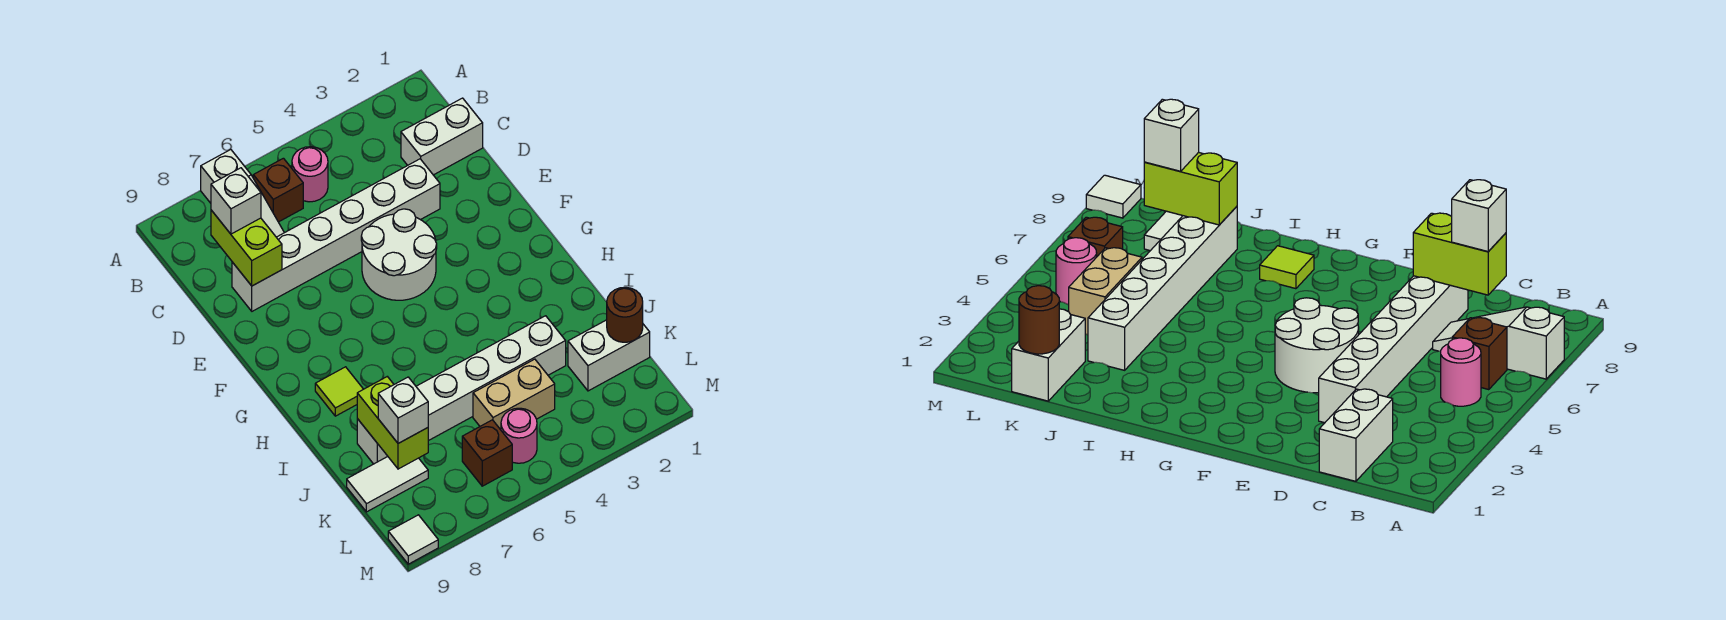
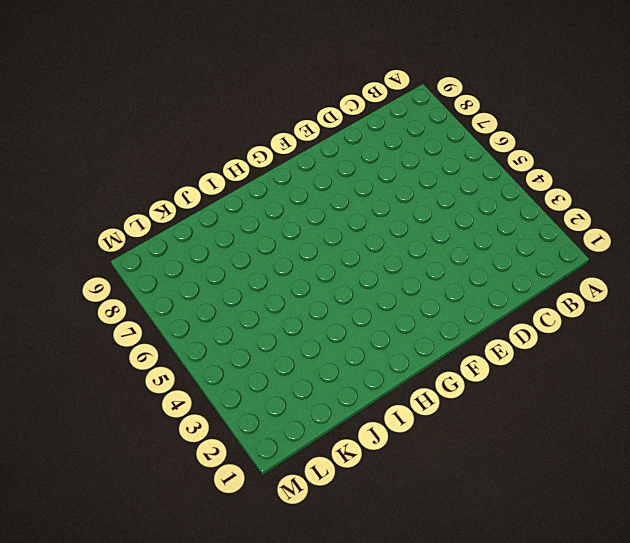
none -> white 1x3 slope [201,150,284,237]
none -> pink 1x1 round brick [292,147,328,202]
none -> brown 1x1 brick [253,158,303,222]

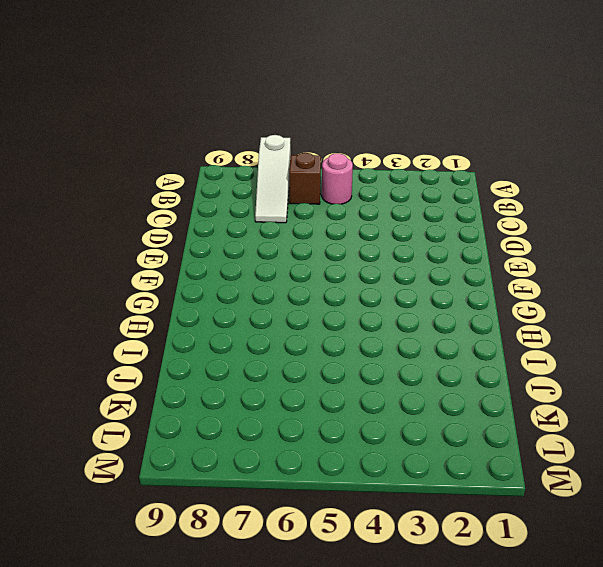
none -> white 1x2 brick [401,98,483,175]
none -> white 1x6 brick [232,159,440,311]
none -> white 2x2 round brick [361,209,437,300]

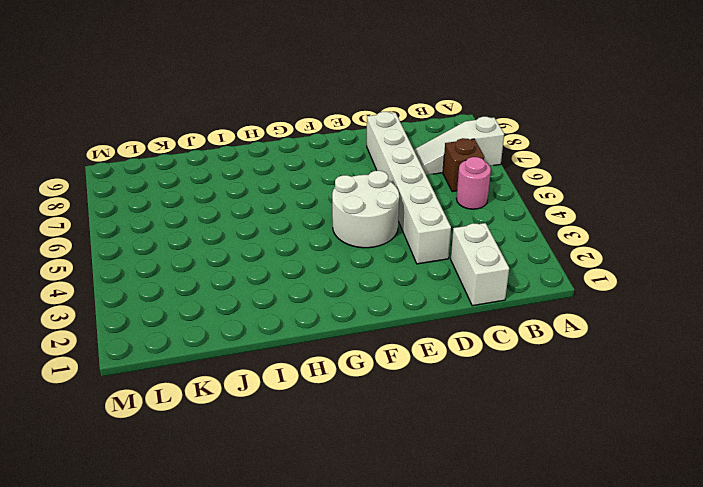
none -> lime 1x1 tile [315,367,363,416]
none -> white 1x6 brick [357,316,566,464]
none -> white 1x2 brick [568,320,650,391]

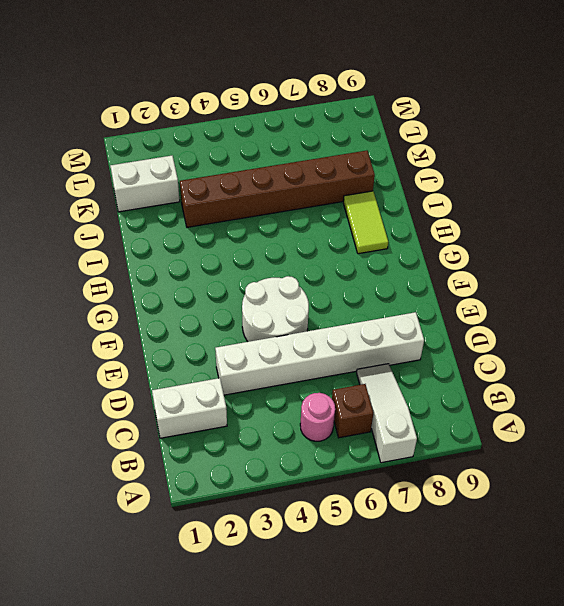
lime 1x2 tile [343,191,388,254] -> lime 1x1 tile [315,367,363,416]
brown 1x6 brick [180,151,375,227] -> white 1x6 brick [357,316,566,464]
none -> tan 1x2 brick [473,359,555,430]
none -> white 1x2 tile [347,457,428,512]
none -> pink 1x1 round brick [501,408,537,463]

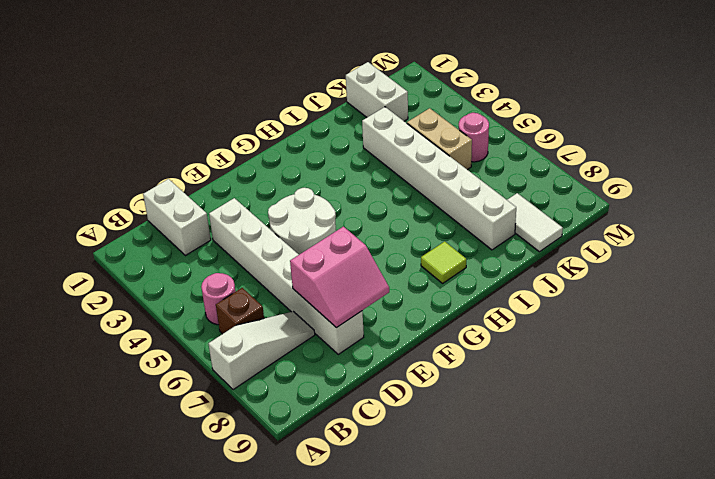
pink 2x2 slope [290,226,389,328] -> lime 1x2 brick [211,210,282,286]
none -> brown 1x1 brick [462,420,512,486]
none -> white 1x1 tile [388,515,438,564]
none -> lime 1x2 brick [357,377,428,469]

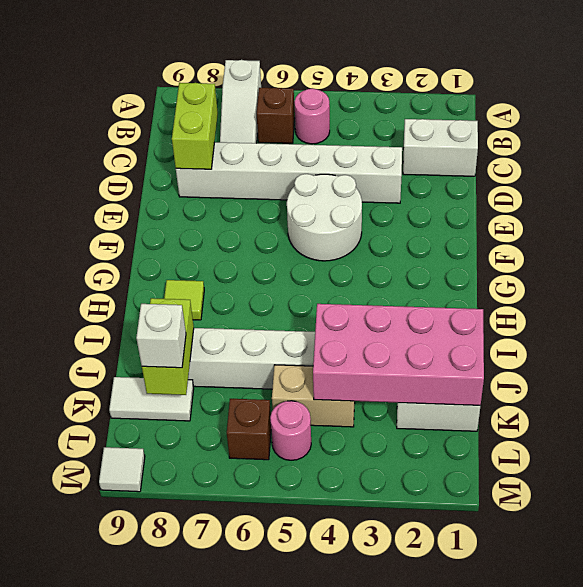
pink 2x4 brick [313,304,484,405] -> brown 1x1 round brick [607,287,643,342]
none -> white 1x1 brick [211,168,261,234]

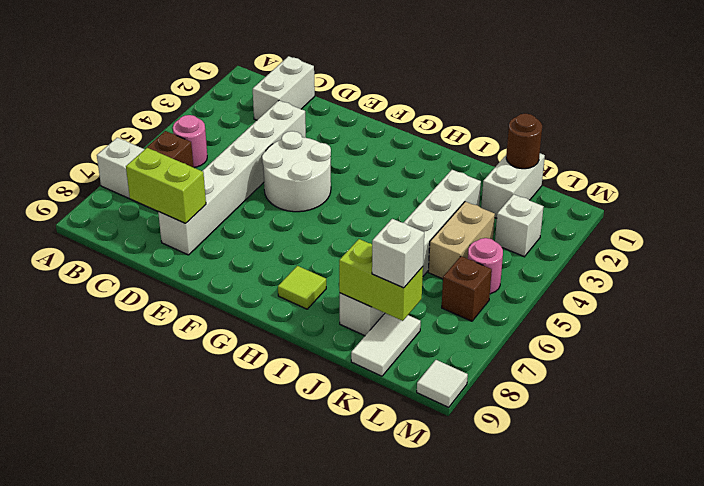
white 1x1 brick [495,194,544,257] -> white 1x1 brick moved to [211,168,261,234]

